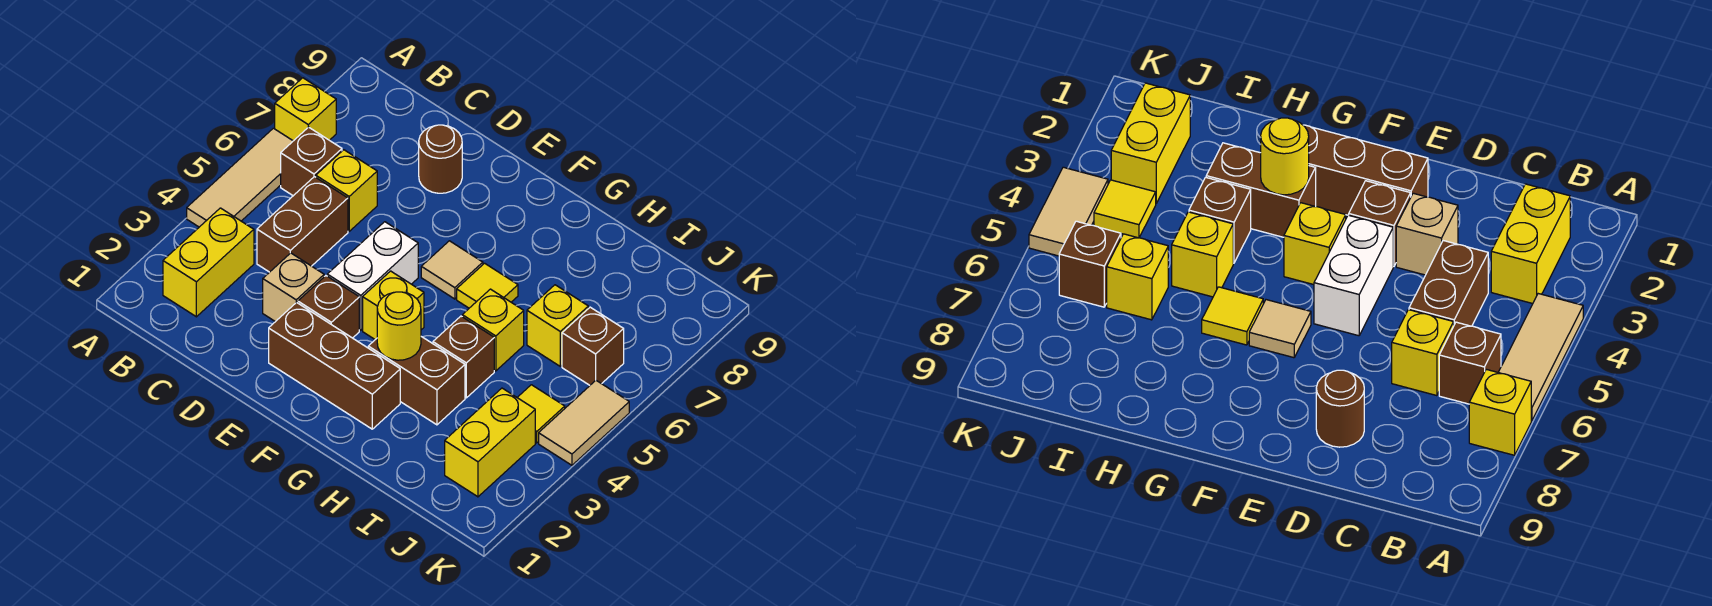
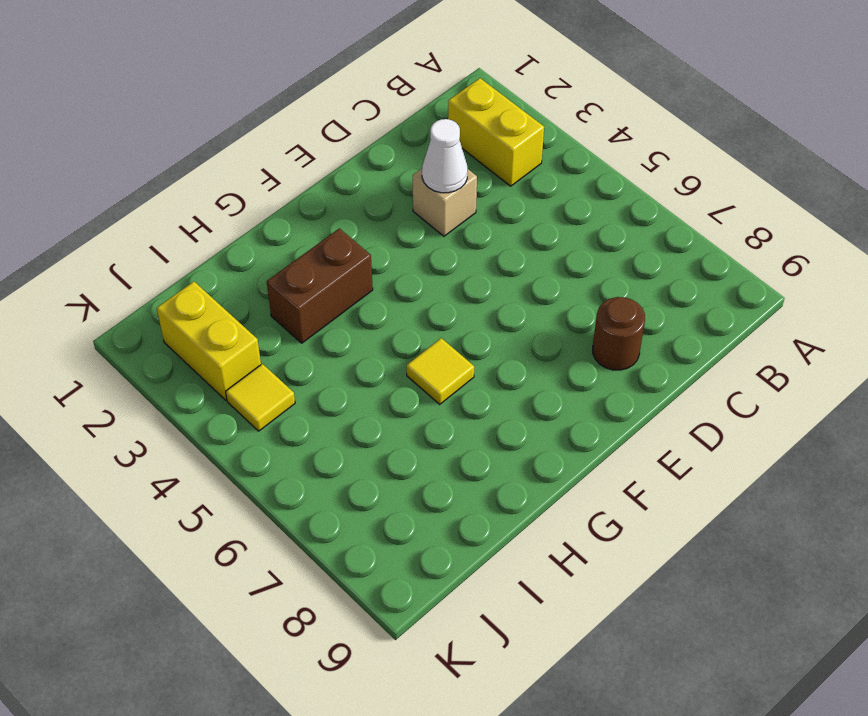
white 1x1 cone [422,119,468,193] -> none
none -> tan 1x3 tile [187,128,293,227]
none -> yellow 1x1 brick [275,78,336,141]
none -> brown 1x1 brick [281,127,342,196]

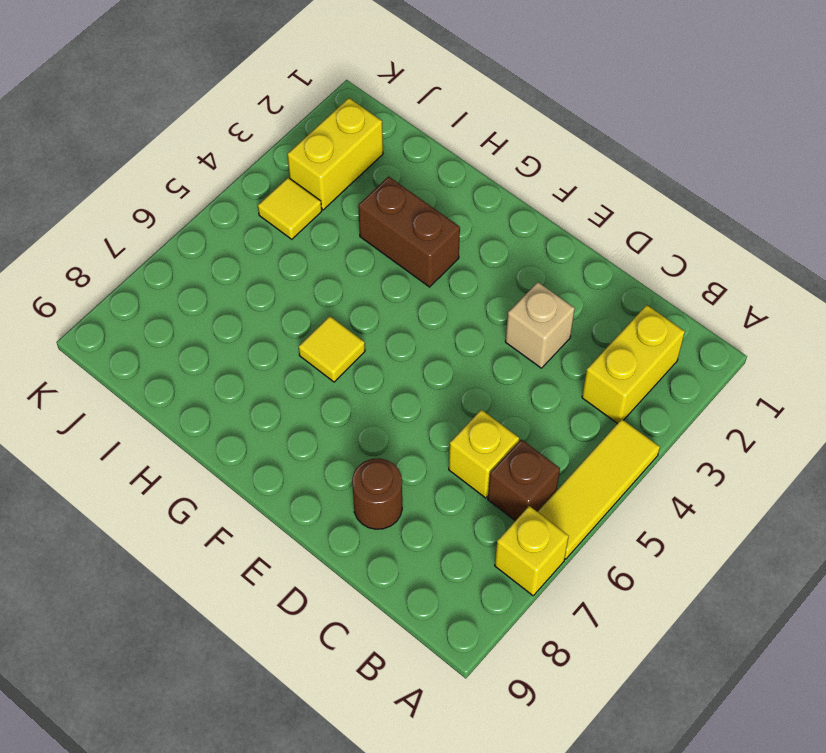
yellow 1x3 tile [538,419,660,559] -> tan 1x3 tile [187,128,293,227]
none -> brown 1x2 brick [257,177,348,272]
none -> brown 1x3 brick [269,302,400,429]
none -> brown 1x1 brick [298,276,359,338]

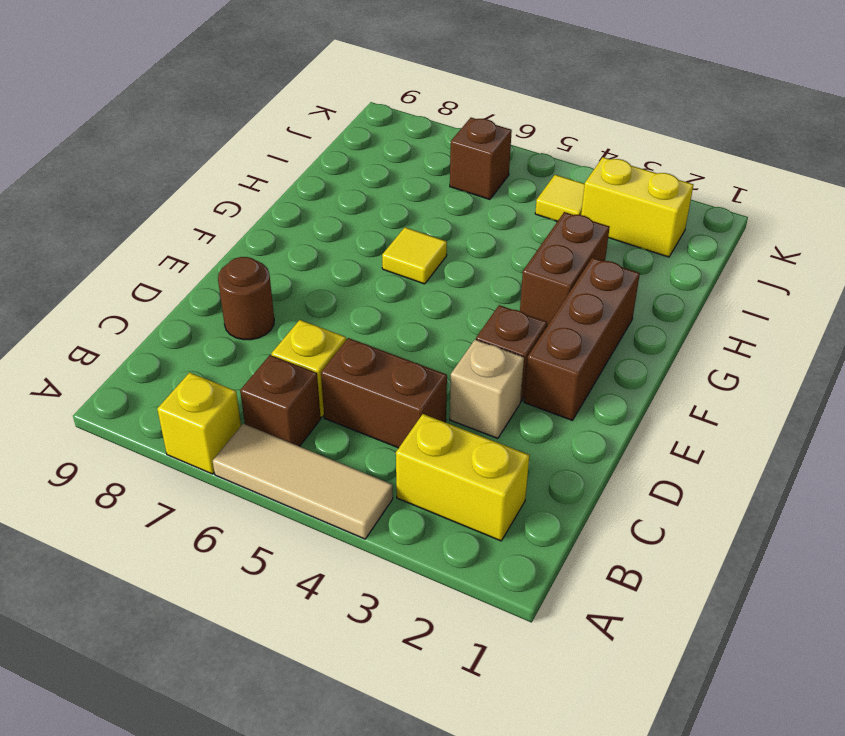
none -> white 1x2 brick [327,222,418,330]
none -> yellow 1x1 brick [363,271,424,339]
none -> tan 1x1 tile [421,241,483,299]

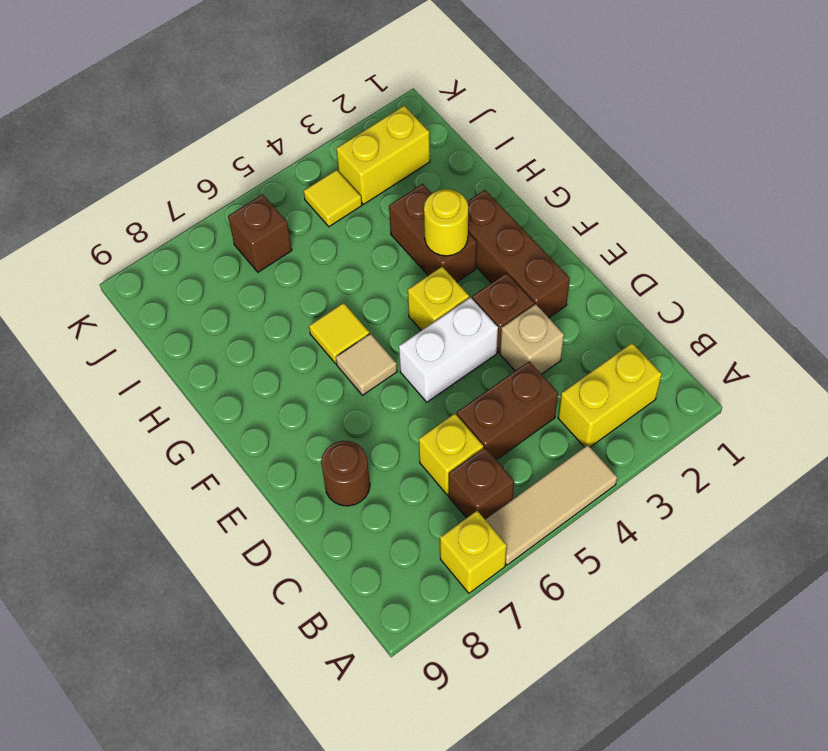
none -> brown 1x1 brick [433,316,494,398]
none -> yellow 1x1 brick [462,289,524,371]
none -> yellow 1x1 brick [527,285,588,366]

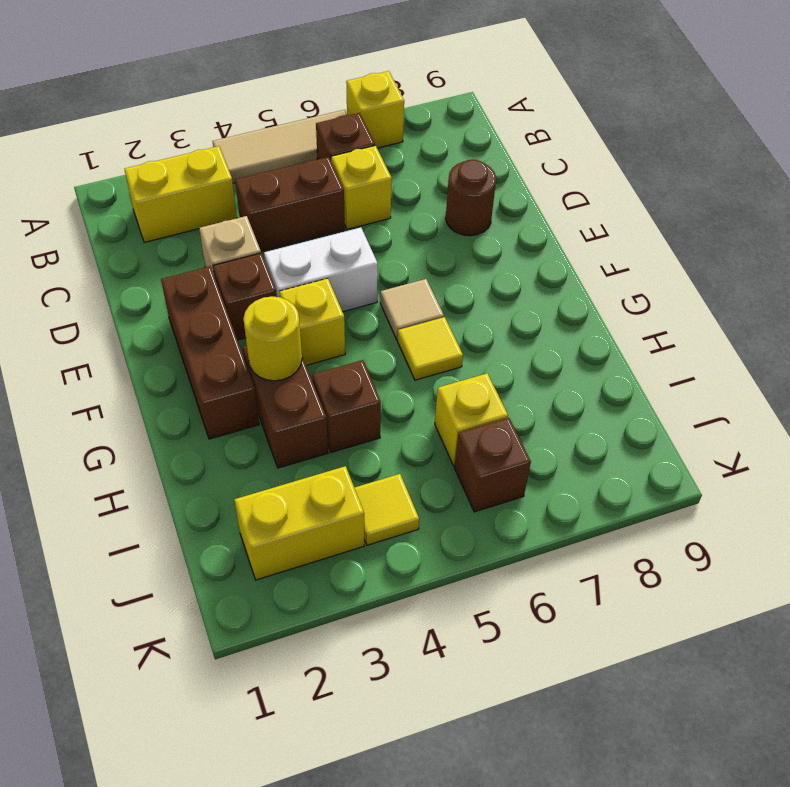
none -> yellow 1x1 brick [462,289,524,371]
none -> tan 1x2 tile [539,381,629,465]

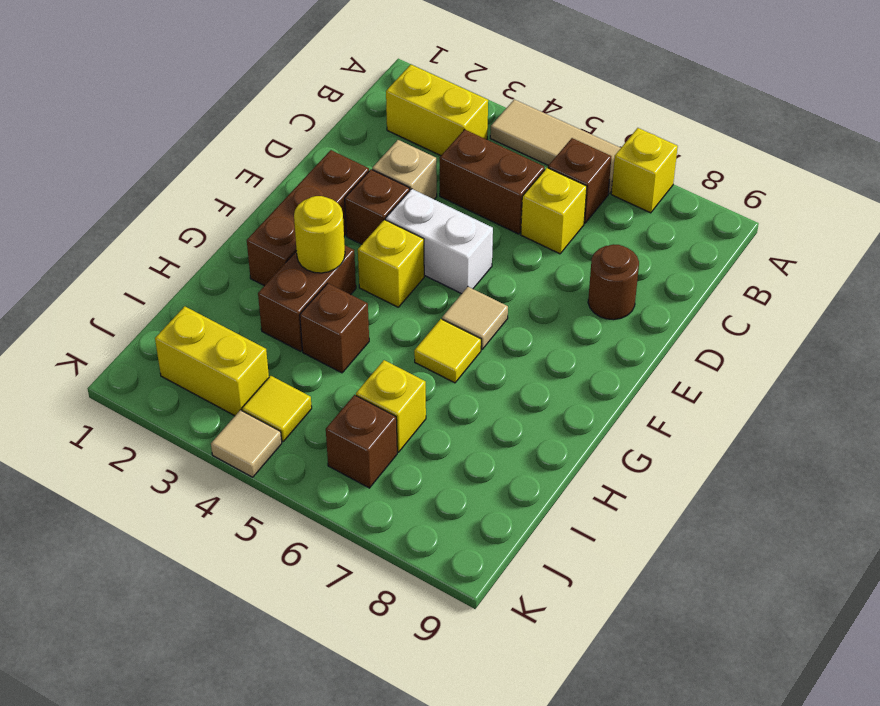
tan 1x1 tile [211,410,282,477] -> tan 1x2 tile [539,381,629,465]
none -> yellow 1x1 brick [462,289,524,371]

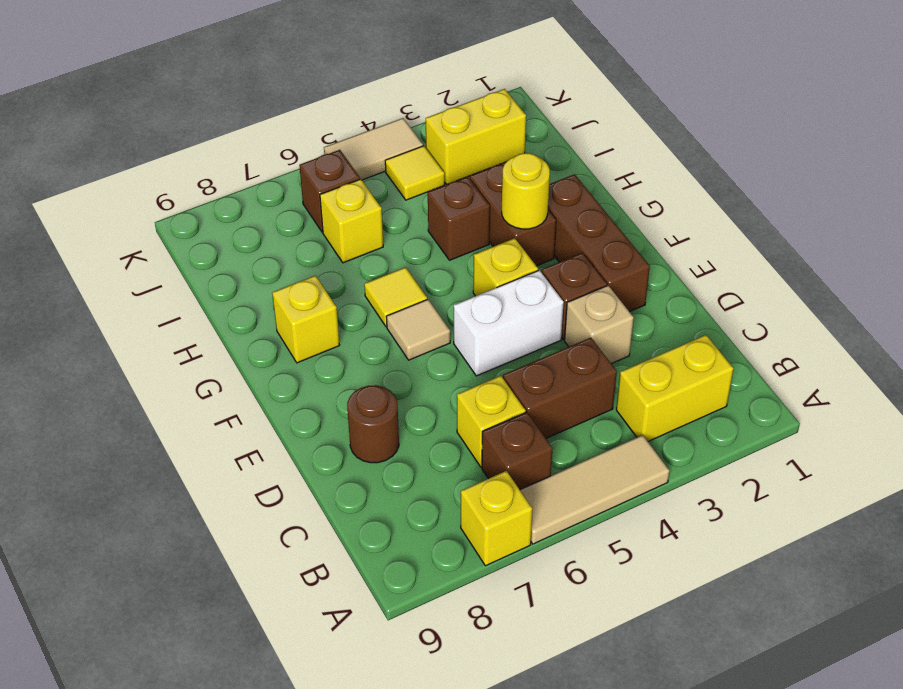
yellow 1x1 brick [272,276,340,363] -> yellow 1x1 brick moved to [462,289,524,371]

